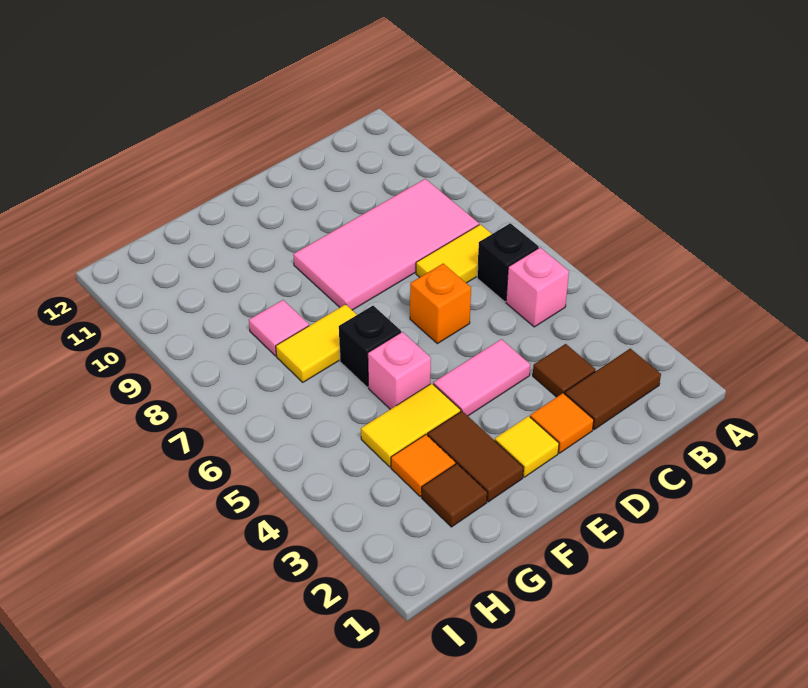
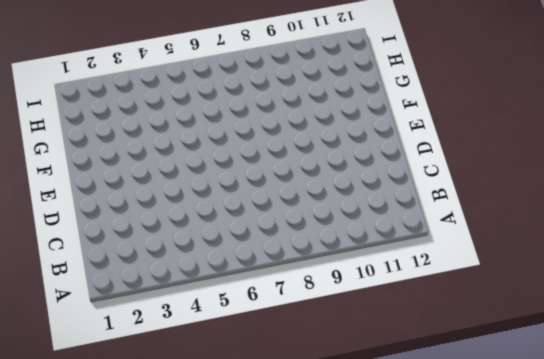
none -> brown 1x2 tile [565,349,661,430]
none -> pink 1x1 brick [506,248,569,327]
none -> black 1x1 brick [477,223,539,302]

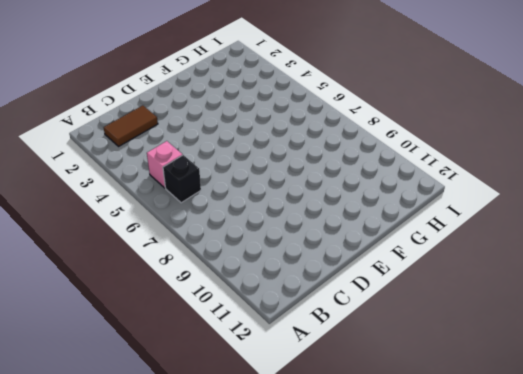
none -> yellow 1x2 tile [416,224,492,283]
none -> pink 2x4 tile [293,179,479,310]
none -> brown 1x1 tile [533,344,596,397]

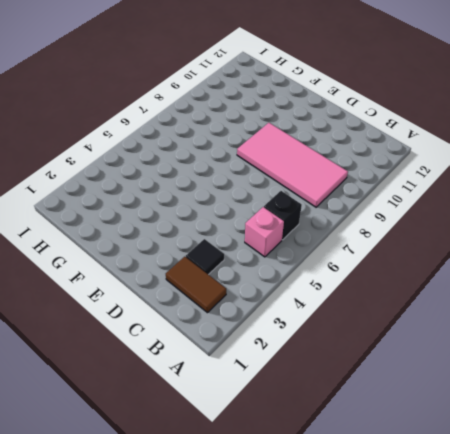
black 1x1 tile [186,239,224,275] -> brown 1x1 tile [533,344,596,397]
none -> yellow 1x2 tile [416,224,492,283]
none -> orange 1x1 tile [530,393,594,453]
none -> pink 1x2 tile [433,339,530,416]

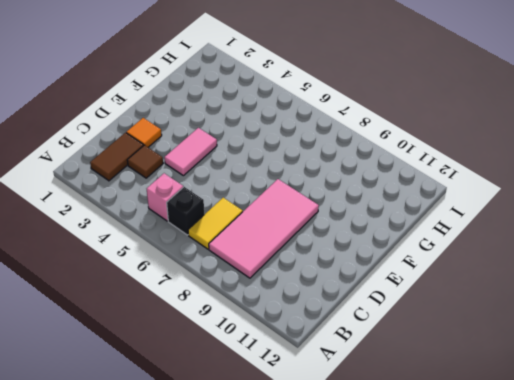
none -> orange 1x1 brick [410,264,471,344]
none -> yellow 1x1 tile [495,416,559,477]
none -> brown 1x2 tile [428,411,523,502]

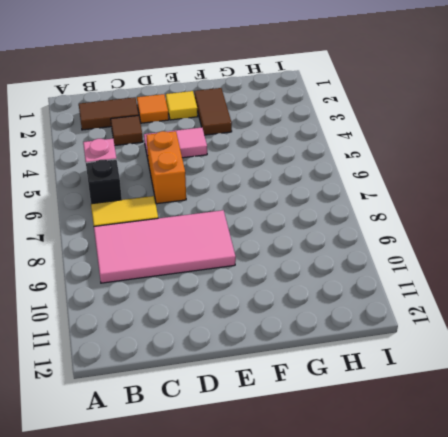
orange 1x2 brick [146,131,186,204] -> orange 1x1 brick [410,264,471,344]
none -> yellow 1x2 tile [361,383,461,467]
none -> pink 1x1 brick [368,332,431,409]
none -> black 1x1 brick [339,306,401,387]

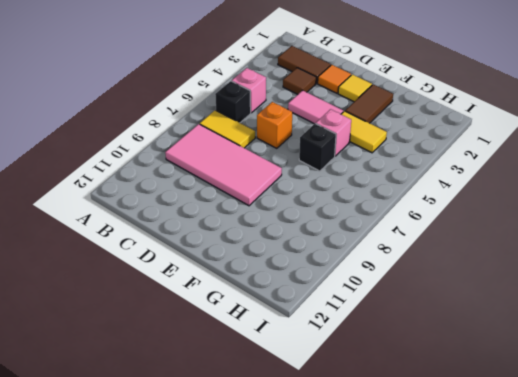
none -> yellow 1x2 tile [276,304,357,382]
none -> brown 1x1 tile [422,464,487,527]
none -> orange 1x1 tile [391,435,455,496]

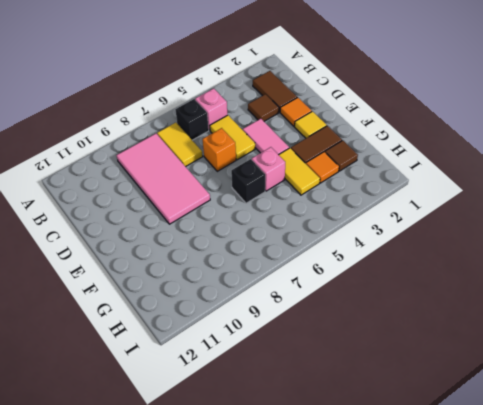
yellow 1x2 tile [210,115,255,160] -> yellow 1x2 tile moved to [276,304,357,382]
none -> pink 1x1 tile [249,300,309,356]

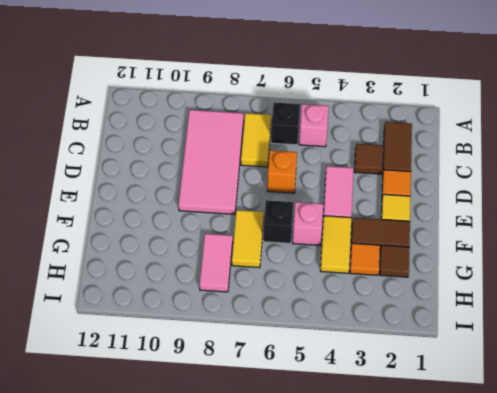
pink 1x2 tile [199,234,233,292] -> pink 1x1 tile [249,300,309,356]

